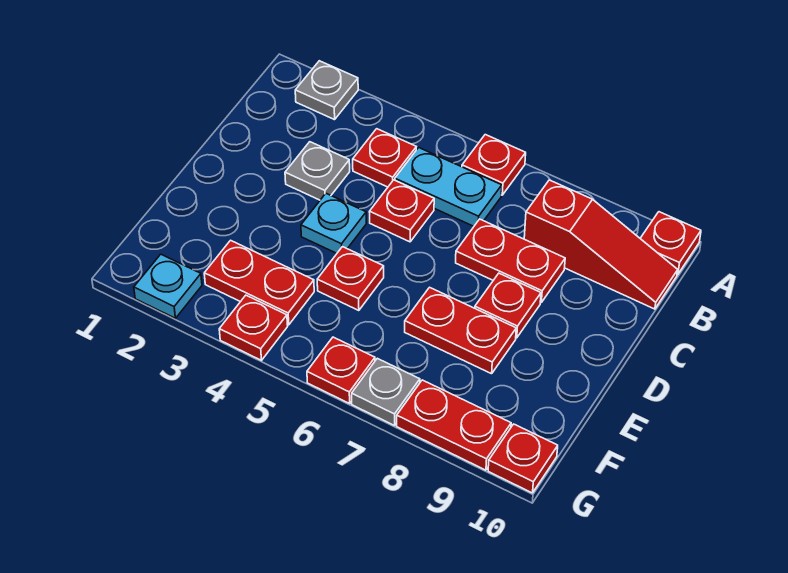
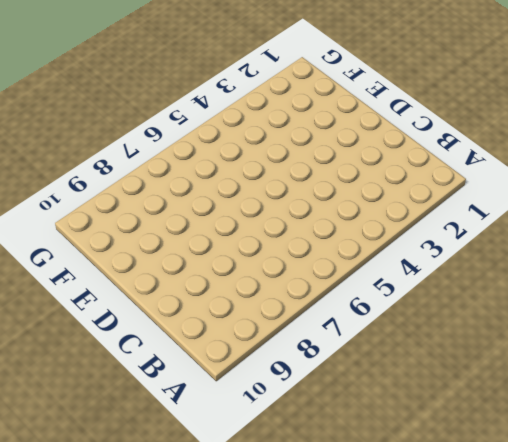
none -> grey 1x1 plate [295,61,358,120]
none -> red 1x1 plate [462,135,526,195]
none -> red 1x1 plate [640,212,701,274]

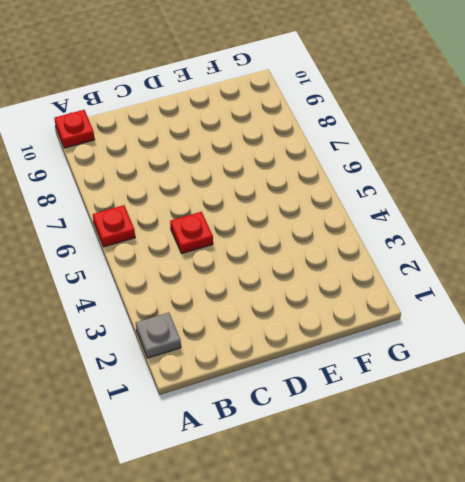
none -> red 1x1 plate [353,129,416,187]
none -> cyan 1x2 plate [395,148,502,226]
none -> red 1x3 slope [524,180,678,309]

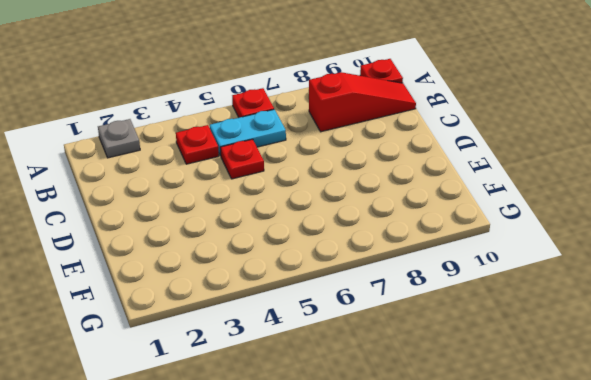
none -> grey 1x1 plate [285,142,350,200]
none -> red 1x2 plate [456,219,565,302]
none -> cyan 1x1 plate [301,194,366,253]

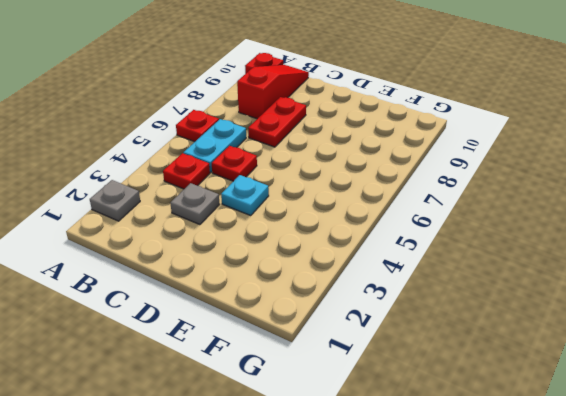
none -> red 1x1 plate [475,273,541,338]
none -> red 1x1 plate [317,247,384,311]
none -> red 1x2 plate [405,287,516,374]

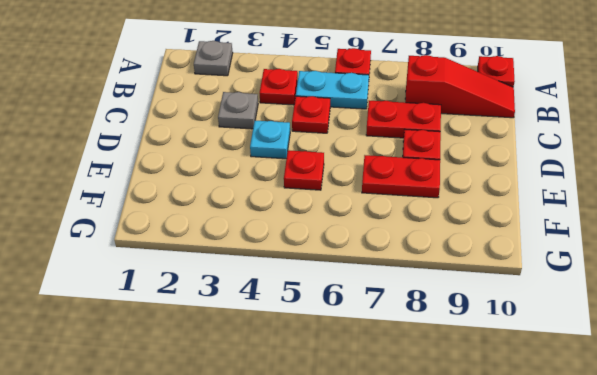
none -> red 1x2 plate [204,240,314,325]
none -> cyan 1x1 plate [134,254,202,318]
none -> red 1x1 plate [219,295,288,360]

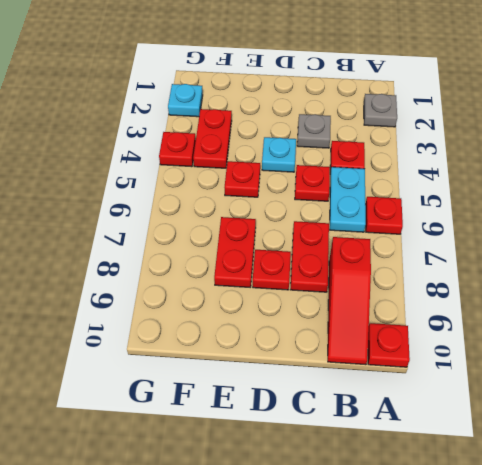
none -> red 1x1 plate [307,337,375,403]
none -> grey 1x1 plate [352,358,420,425]
none -> red 1x2 plate [397,380,511,470]

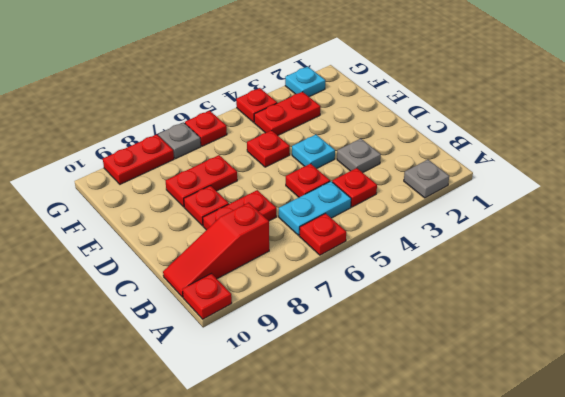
none -> red 1x1 plate [488,424,558,493]

